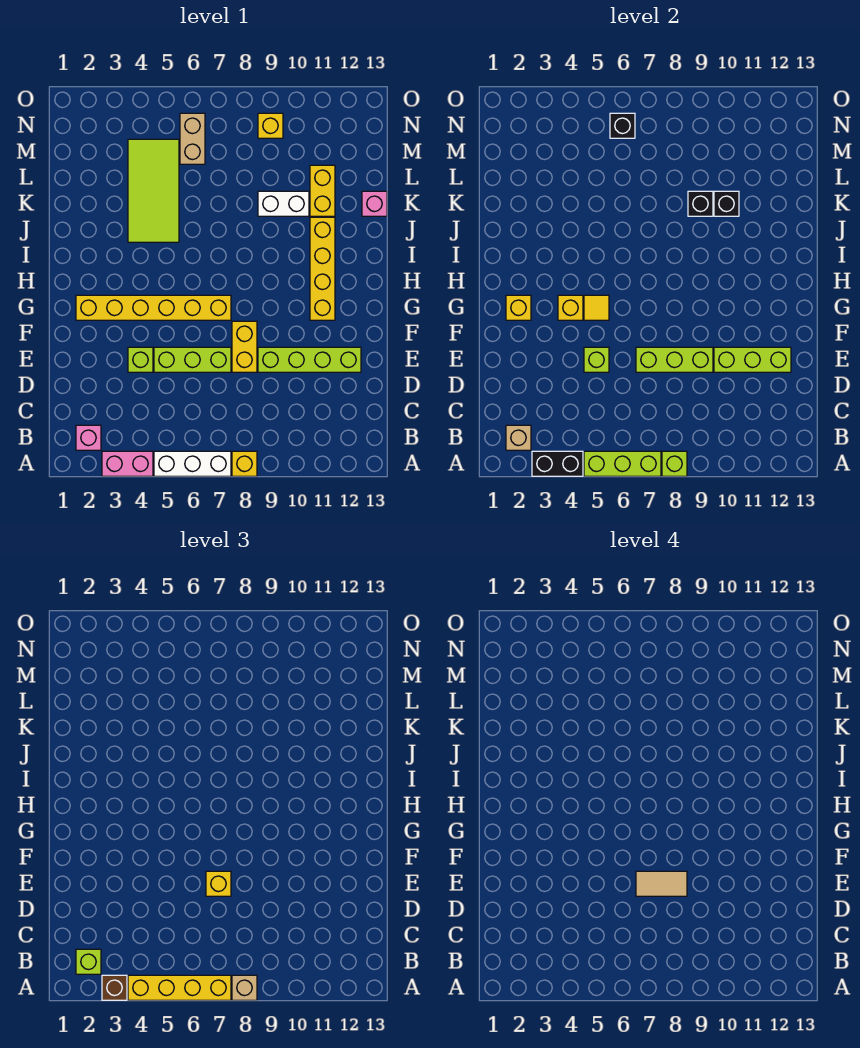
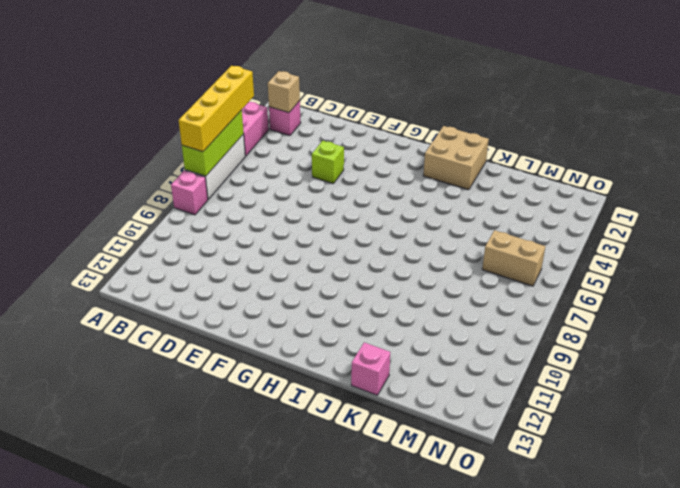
pink 1x1 brick [171,170,208,215] -> yellow 1x1 brick [232,451,257,476]
tan 2x2 brick [423,126,489,190] -> none
none -> lime 1x3 brick [154,347,231,372]
none -> yellow 1x2 brick [232,321,257,372]
none -> lime 1x4 brick [258,347,361,372]
none -> yellow 1x6 brick [76,295,231,320]

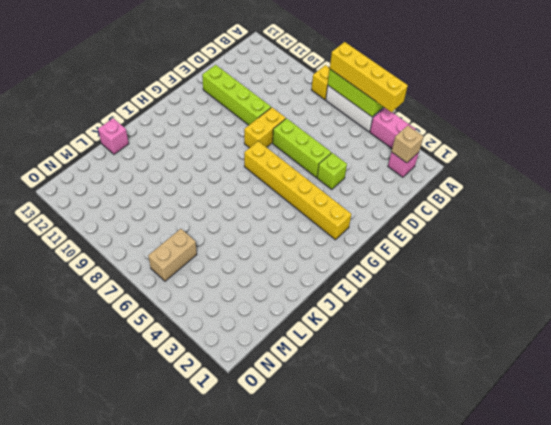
none -> yellow 1x4 brick [310,217,335,320]
none -> lime 2x4 tile [128,139,179,242]
none -> white 1x2 brick [258,191,309,216]
none -> yellow 1x2 brick [310,165,335,216]

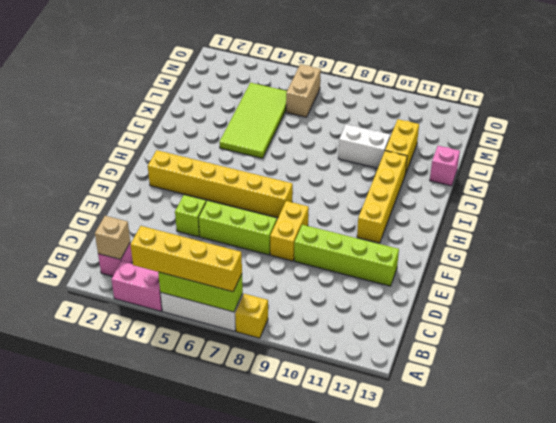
none -> yellow 1x1 brick [258,113,283,138]
none -> black 1x2 brick [532,451,583,476]
none -> lime 1x1 brick [662,451,687,476]
none -> lime 1x1 brick [584,347,609,372]

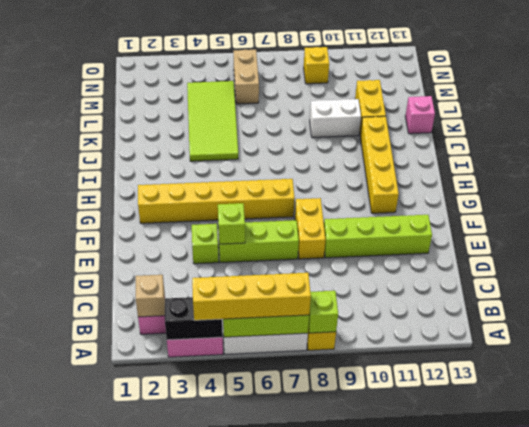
none -> lime 1x3 brick [636,347,713,372]
none -> lime 1x3 brick [714,347,791,372]
none -> yellow 1x1 brick [506,295,531,320]
none -> yellow 1x1 brick [558,295,583,320]

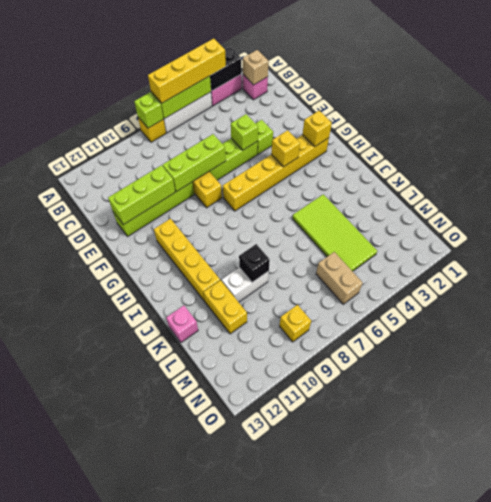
none -> yellow 1x1 tile [584,295,609,320]
none -> black 1x1 brick [714,191,739,216]
none -> black 1x1 brick [610,113,635,138]
none -> brown 1x1 brick [102,975,127,1000]

